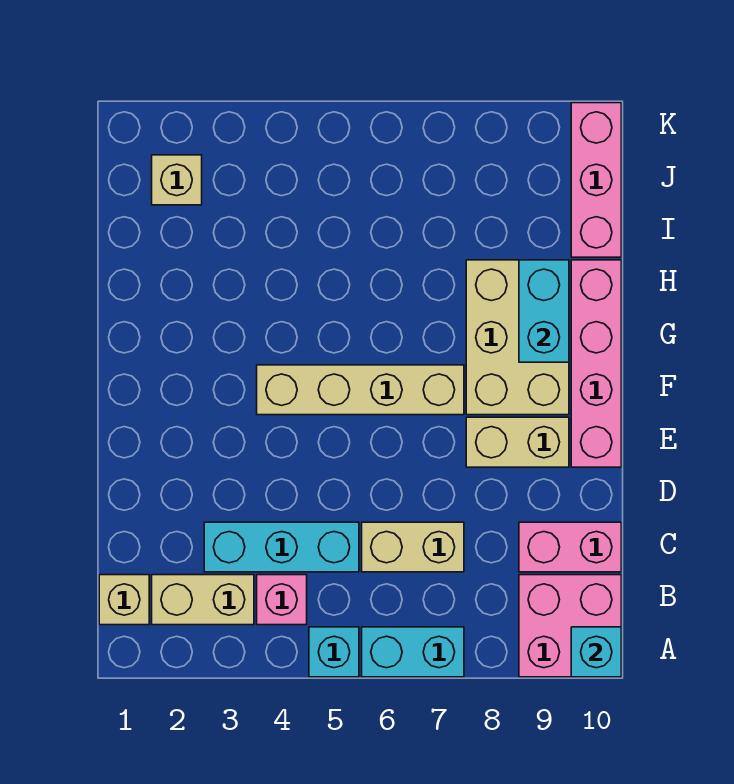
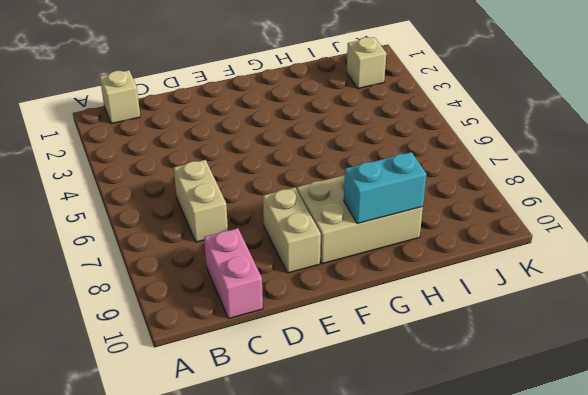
none -> cyan 1x1 brick [309,627,359,677]
none -> cyan 1x2 brick [362,627,464,677]
none -> pink 2x2 brick [519,575,621,677]

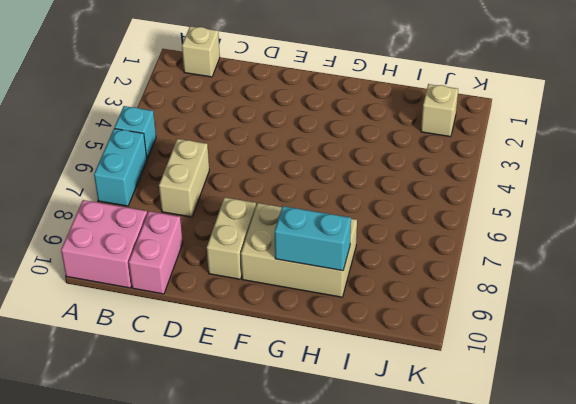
none -> tan 1x2 brick [152,575,254,625]
none -> pink 1x1 brick [257,575,307,625]
none -> cyan 1x3 brick [204,522,359,572]

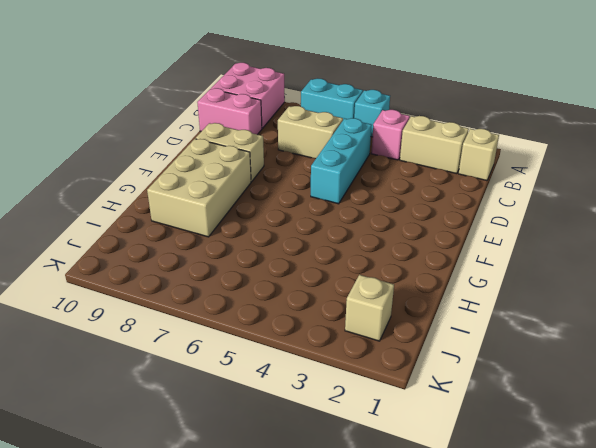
cyan 1x3 brick [311,118,372,204] -> cyan 1x3 brick turned to [204,522,359,572]
none -> pink 1x4 brick [571,260,621,467]
none -> tan 1x4 brick [257,365,464,415]
none -> pink 1x3 brick [571,103,621,257]

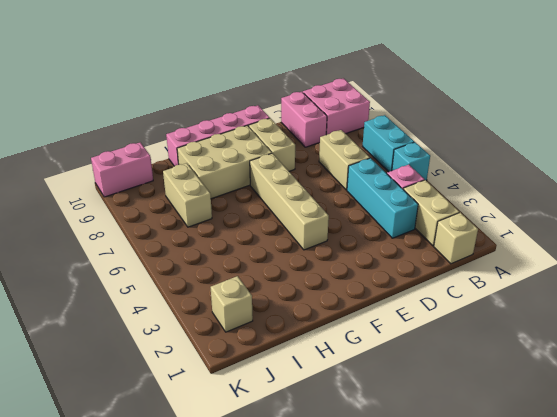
tan 1x2 brick [163,163,212,227] -> none
pink 1x2 brick [91,142,153,197] -> pink 1x3 brick [571,103,621,257]
none -> cyan 1x1 brick [571,627,621,677]
none -> cyan 1x2 brick [519,260,569,362]

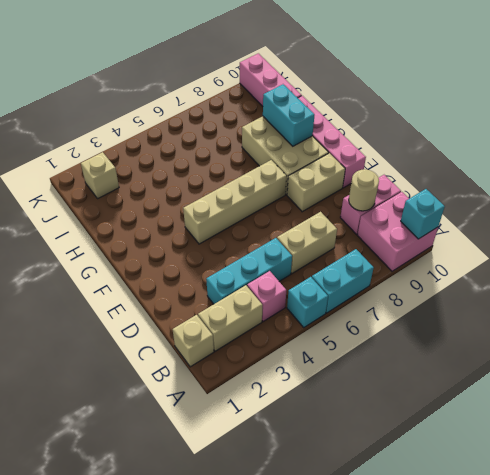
tan 1x1 round brick [349,169,379,211] -> none

